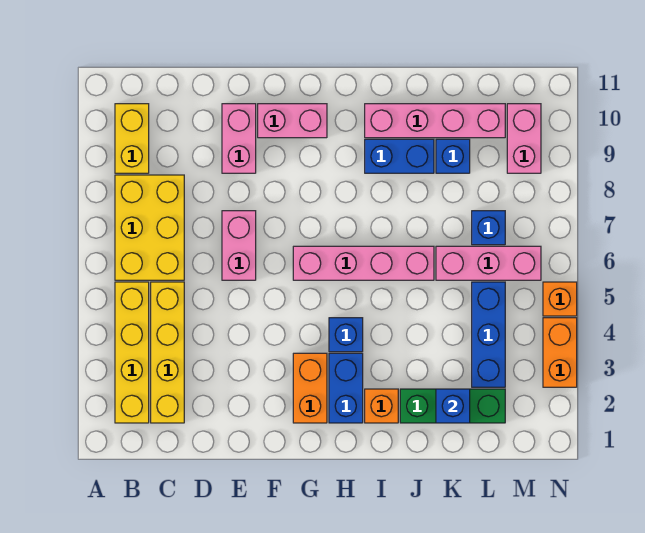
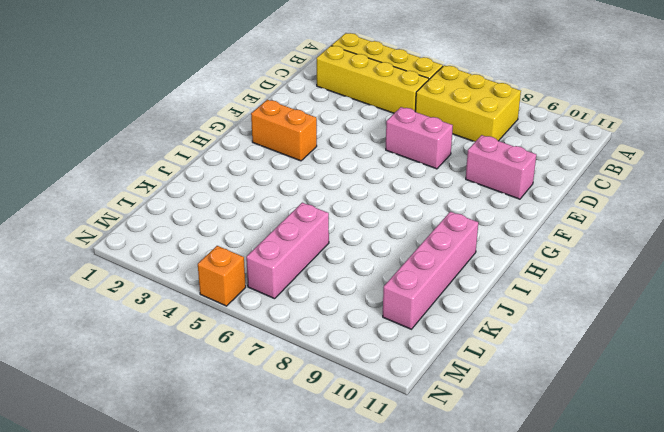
none -> yellow 1x2 brick [115,104,149,173]
none -> pink 1x2 brick [258,104,327,138]
none -> pink 1x4 brick [293,246,434,280]

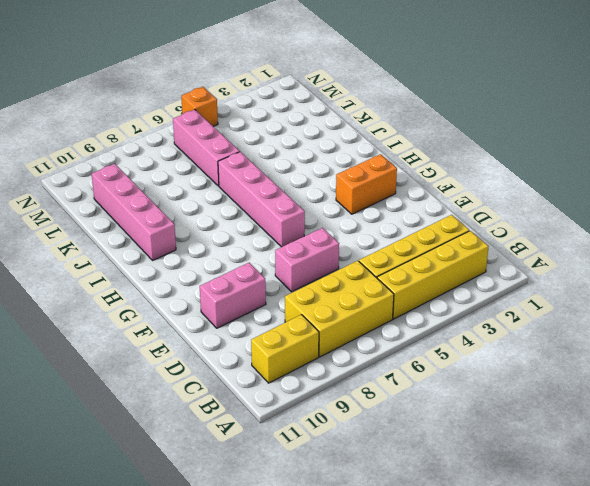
none -> pink 1x2 brick [258,104,327,138]
none -> blue 1x2 brick [329,353,363,423]
none -> blue 1x1 brick [329,318,363,352]

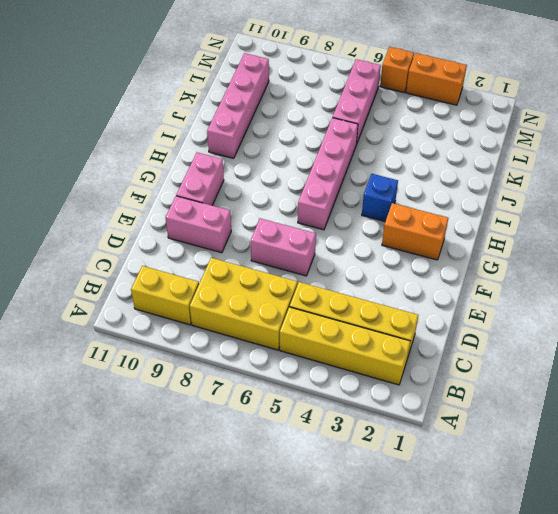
none -> blue 1x2 brick [329,353,363,423]
none -> orange 1x1 brick [365,389,398,423]
none -> blue 1x2 brick [365,139,434,173]

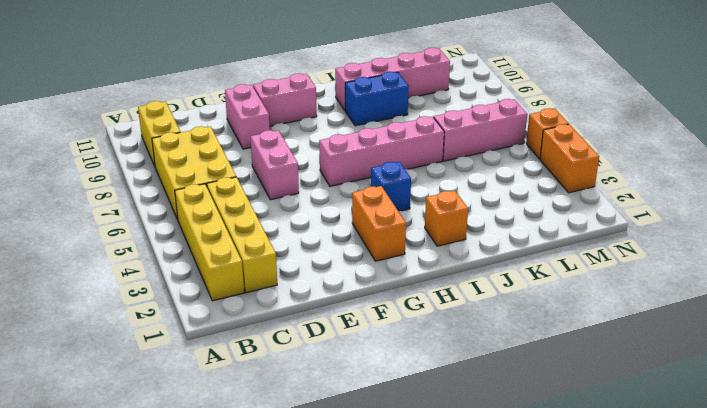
none -> blue 1x2 brick [329,353,363,423]
none -> green 1x3 brick [400,389,505,423]
none -> blue 1x1 brick [436,139,470,173]

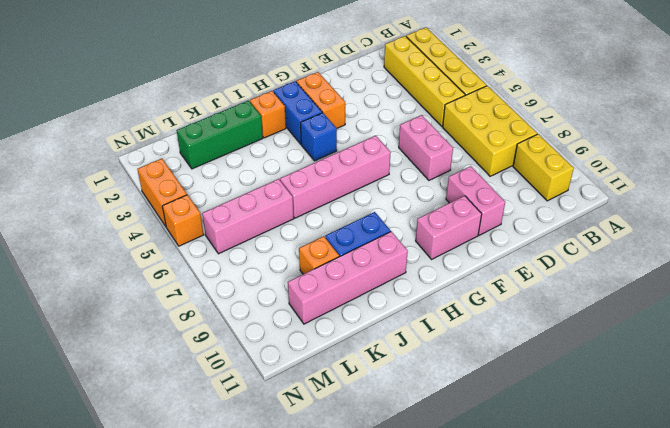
orange 1x1 brick [299,236,339,274] -> blue 1x1 brick [436,139,470,173]
none -> blue 1x3 brick [472,282,505,387]
none -> blue 1x1 brick [472,211,505,245]
none -> pink 1x2 brick [507,104,541,173]

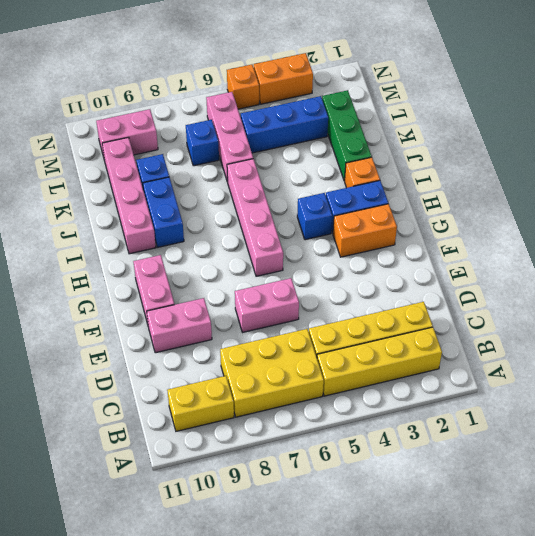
none -> blue 1x1 brick [436,389,470,423]

